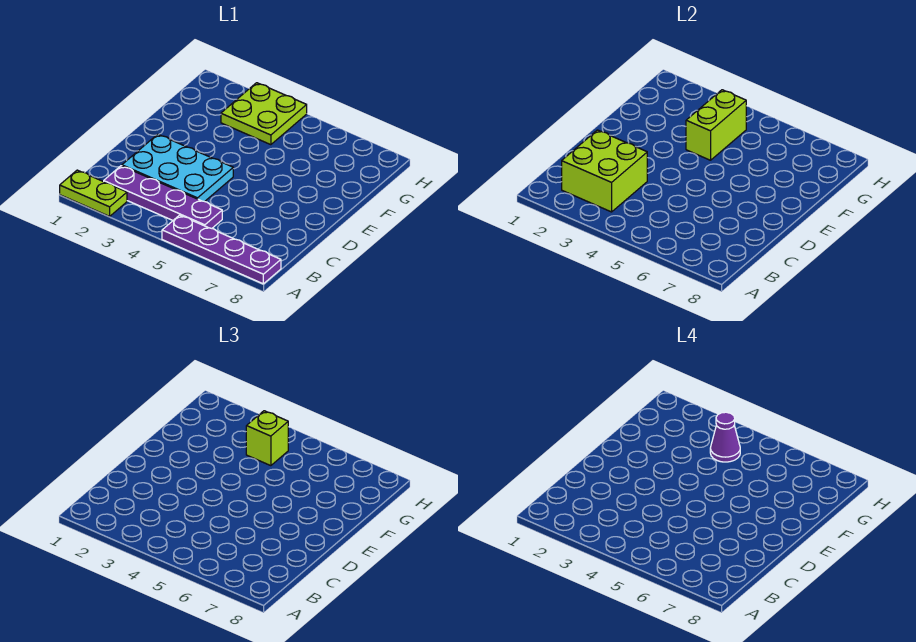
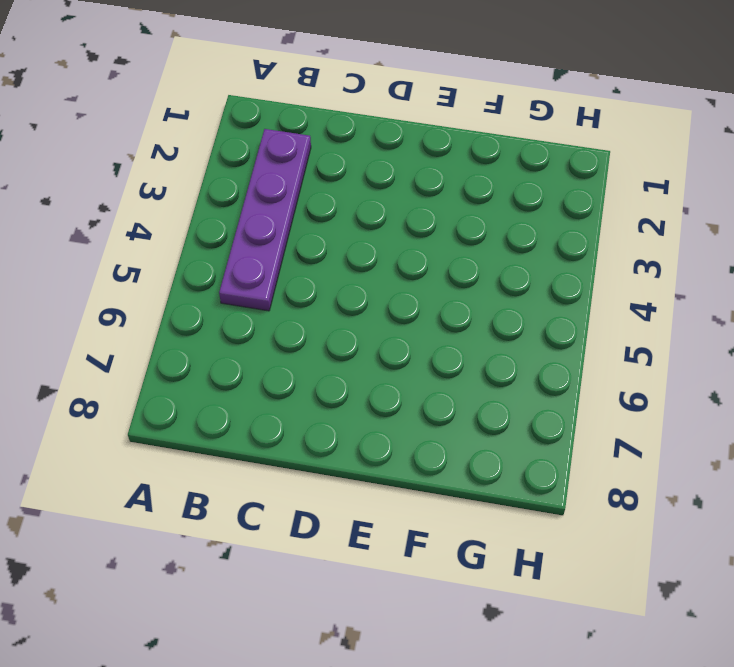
none -> lime 1x2 plate [60,170,127,216]
none -> purple 1x4 plate [162,215,281,284]

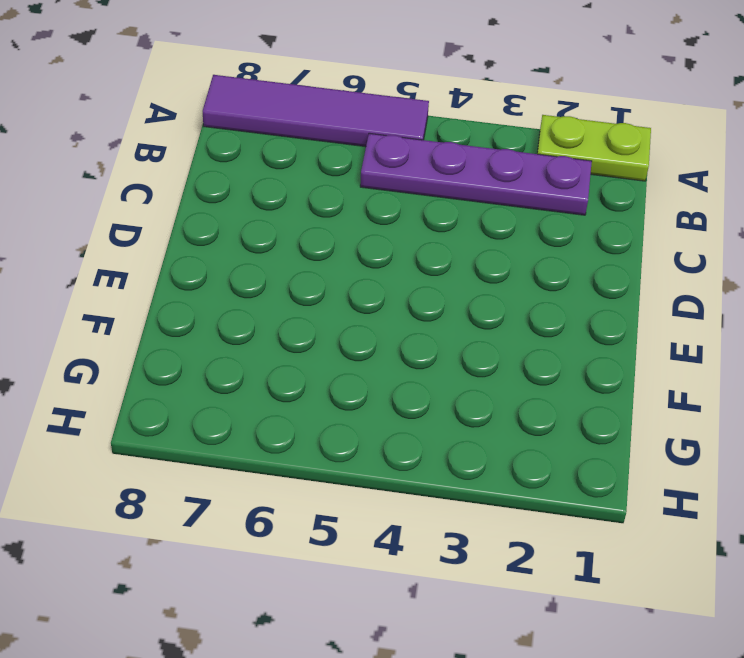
purple 1x4 tile [203,75,429,147] -> purple 1x4 plate [162,215,281,284]
none -> cyan 2x3 plate [122,134,233,202]
none -> lime 2x2 plate [221,83,307,145]

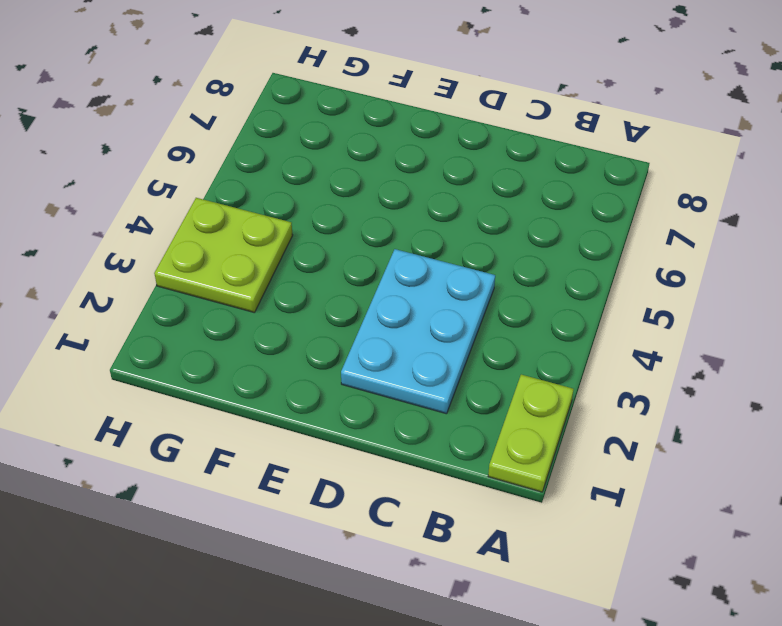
none -> purple 1x4 plate [162,215,281,284]
none -> purple 1x4 plate [104,166,222,228]

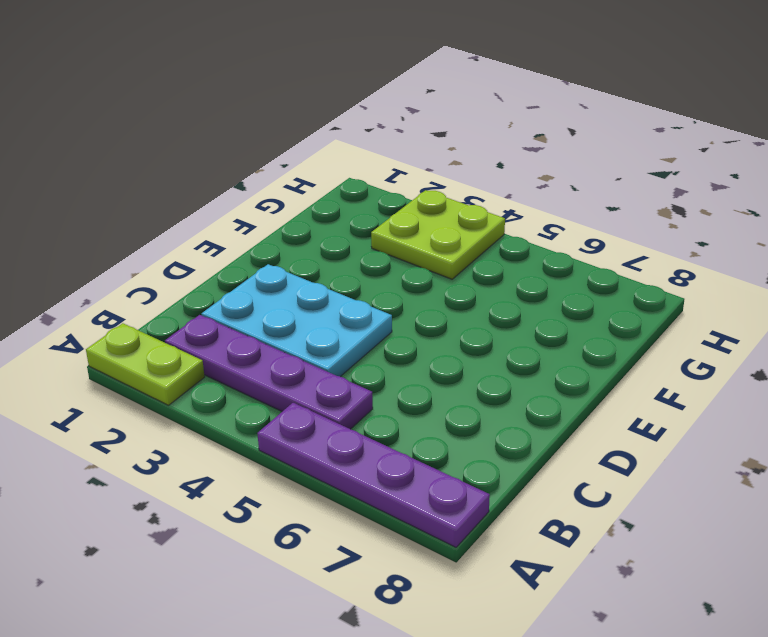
none -> lime 2x2 brick [562,130,647,212]
none -> lime 1x2 brick [686,90,746,160]

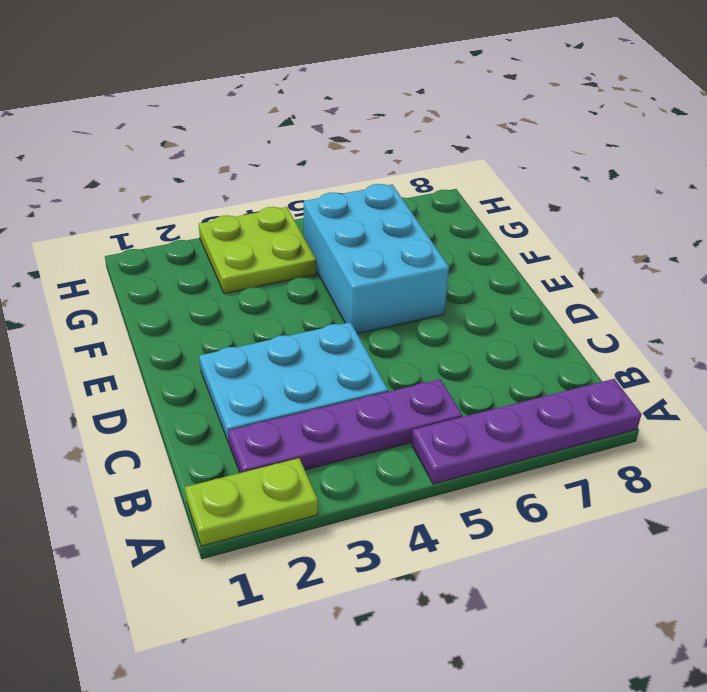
cyan 2x3 brick [304,184,449,334] -> none
none -> lime 2x2 brick [562,130,647,212]
none -> lime 1x2 brick [686,90,746,160]

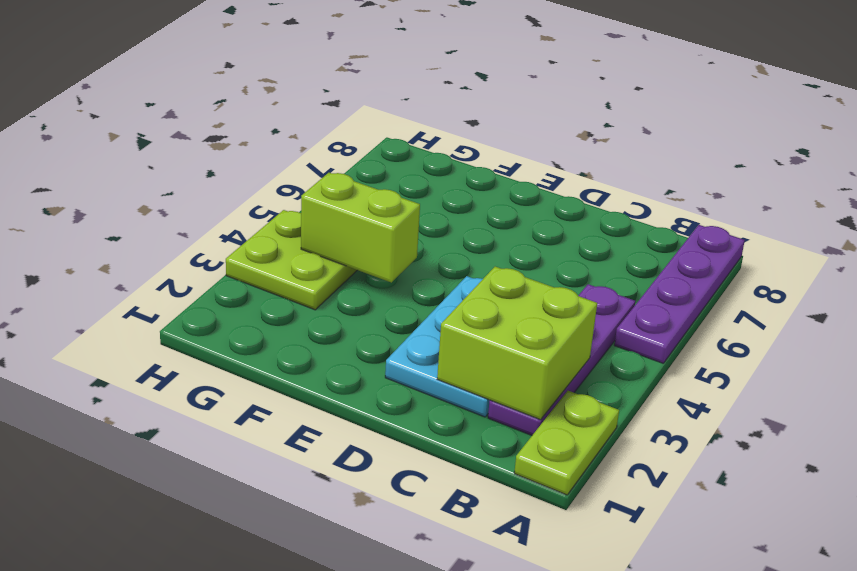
none -> lime 1x1 brick [246,411,288,466]
none -> purple 1x1 cone [710,412,740,462]

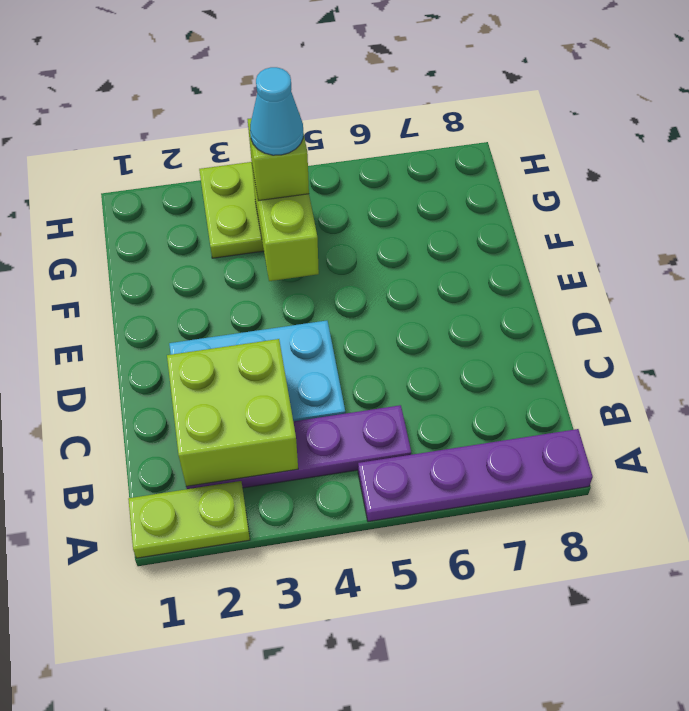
cyan 1x1 cone [250,67,303,155] -> purple 1x1 cone [710,412,740,462]

